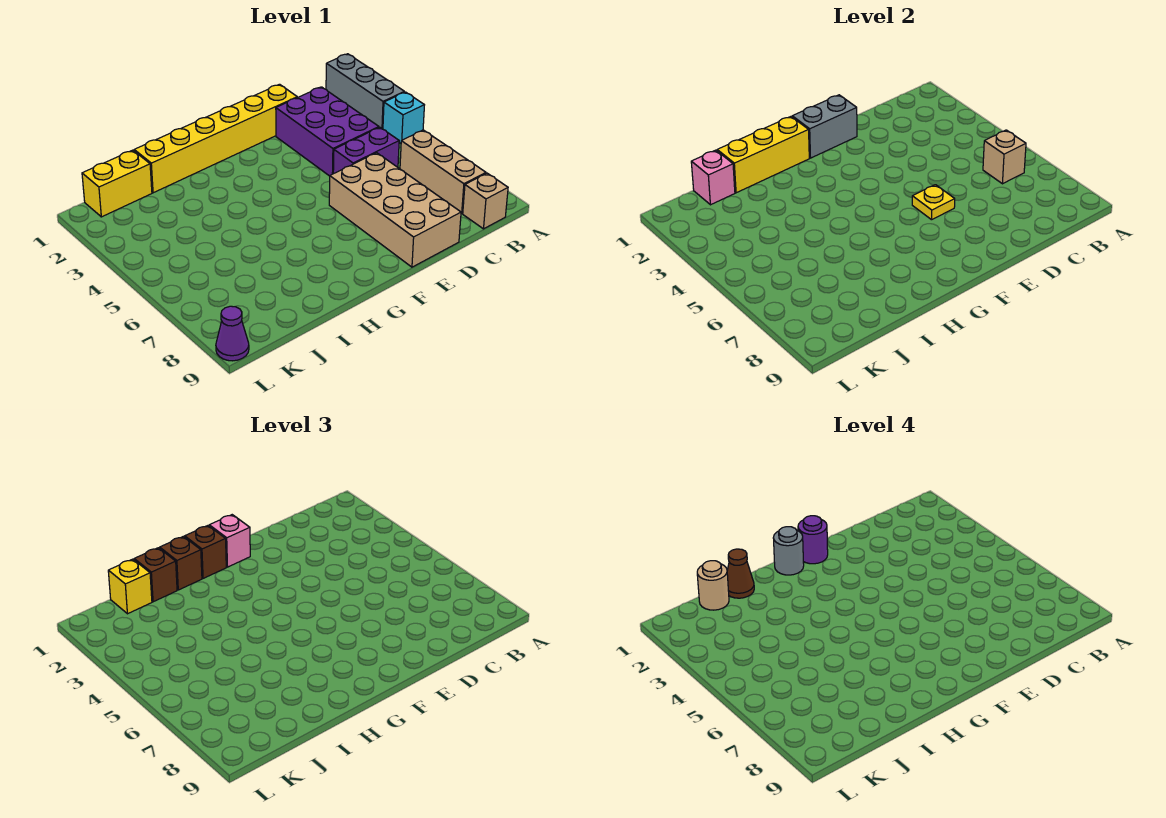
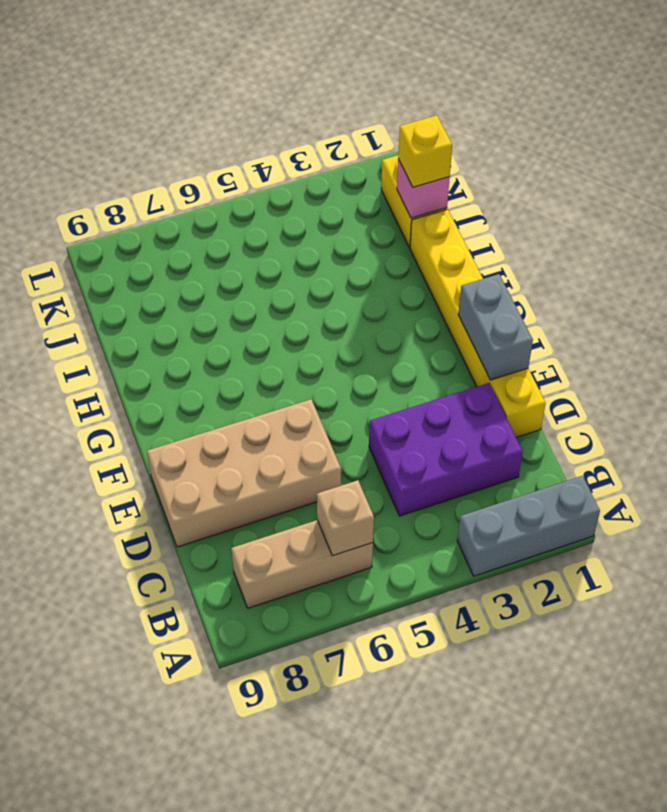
none -> cyan 1x1 brick [383,92,424,143]
none -> tan 1x1 brick [463,173,508,229]
none -> purple 1x2 brick [333,127,399,174]

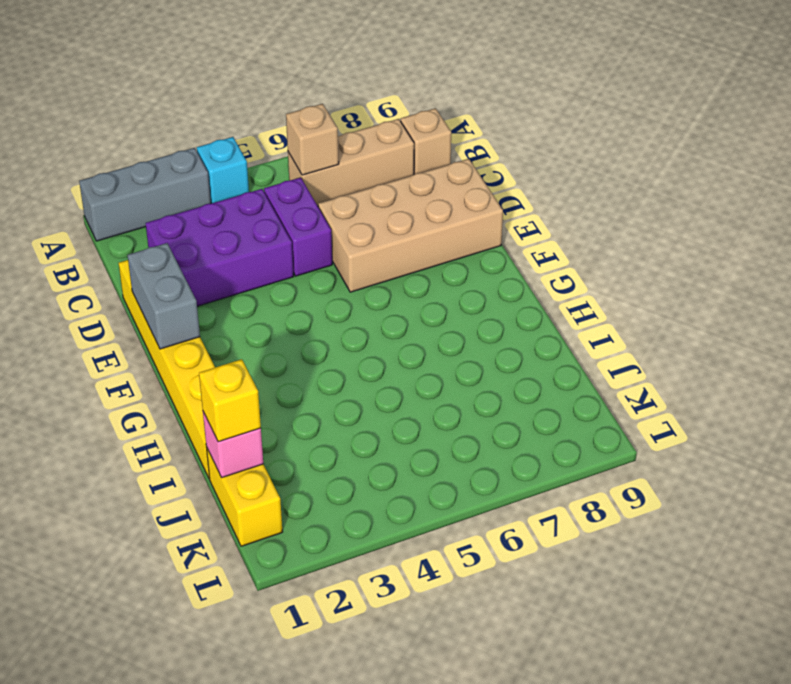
none -> purple 1x1 cone [216,306,249,361]
none -> yellow 1x1 plate [912,185,955,220]
none -> yellow 1x3 brick [717,117,809,193]

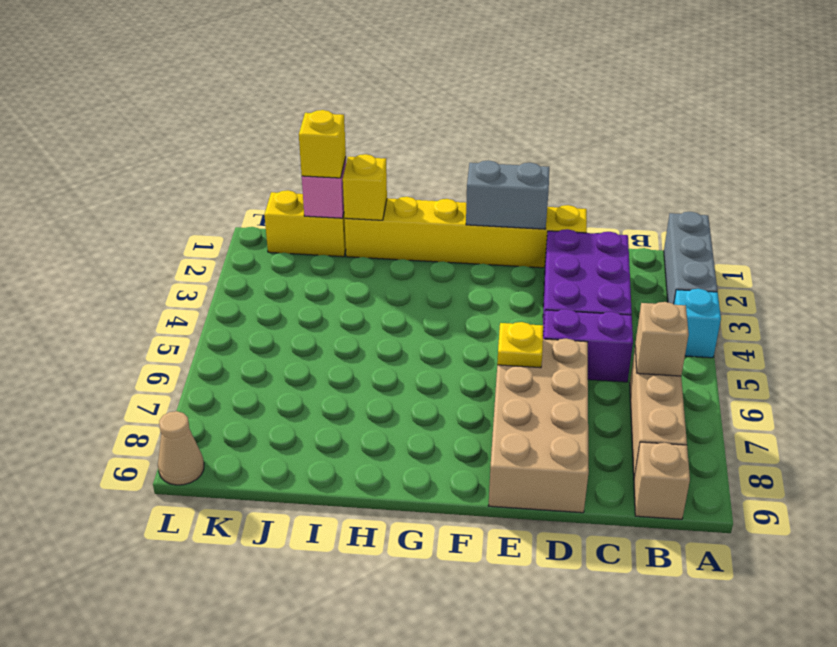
yellow 1x1 brick [343,154,387,220] -> yellow 1x3 brick [717,117,809,193]
tan 1x1 cone [158,411,204,485] -> purple 1x1 cone [216,306,249,361]
none -> pink 1x1 brick [209,515,250,567]
none -> brown 1x1 brick [185,526,226,578]
none -> brown 1x1 brick [160,536,202,590]

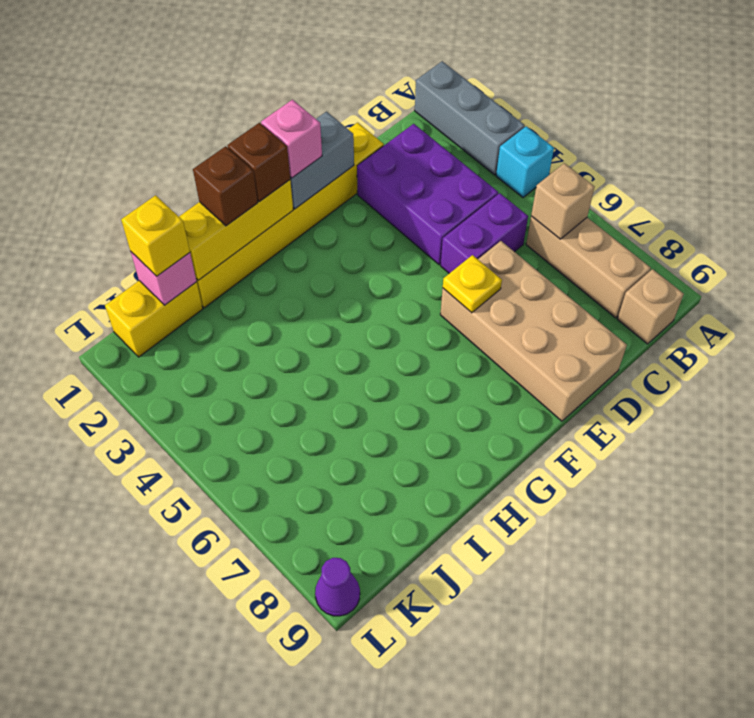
none -> brown 1x1 brick [134,548,177,602]
none -> purple 1x1 round brick [798,516,828,564]
none -> grey 1x1 round brick [773,527,804,575]

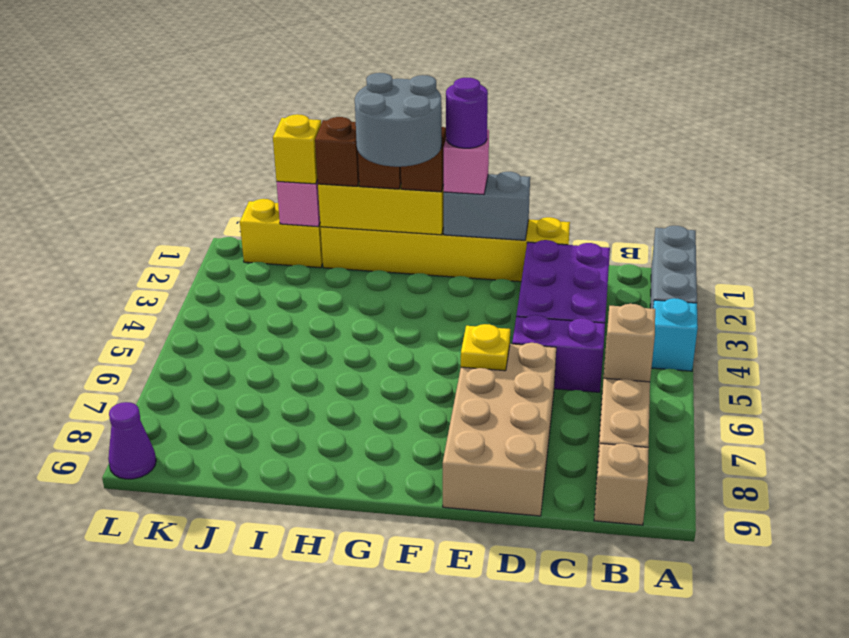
grey 2x2 round brick [355,73,442,167] -> grey 1x1 round brick [773,527,804,575]
none -> brown 1x1 cone [727,549,754,598]
none -> tan 1x1 round brick [697,561,729,610]

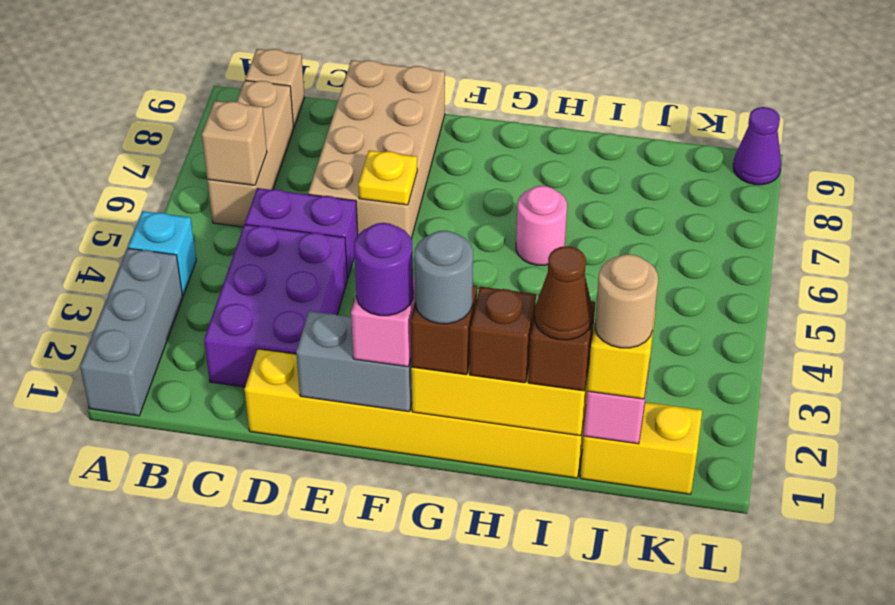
pink 1x1 round brick [516,186,567,265] -> none

